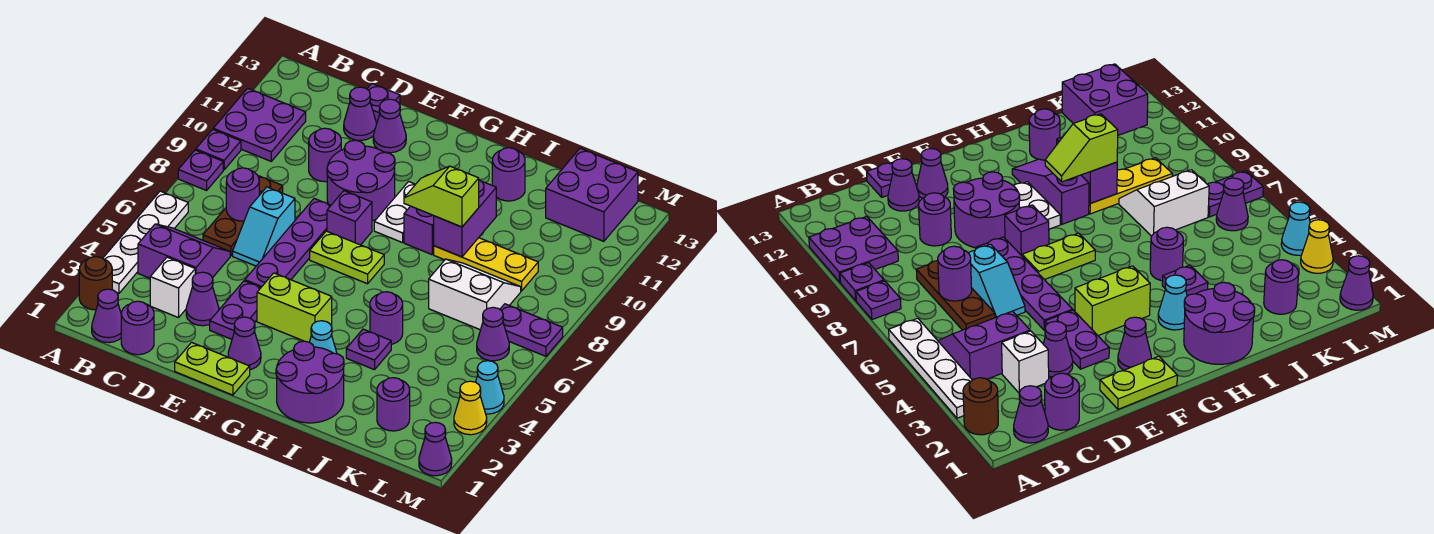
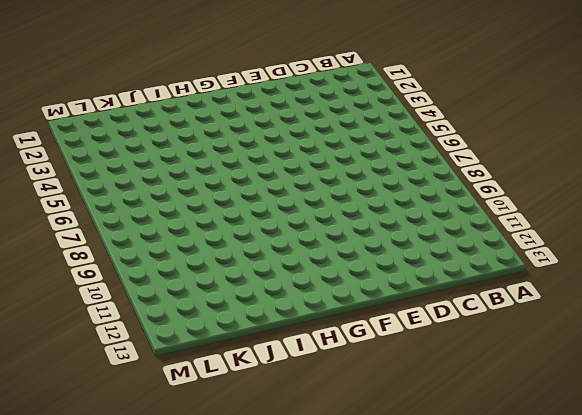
none -> brown 1x1 round brick [79,257,112,310]
none -> white 1x4 plate [103,191,188,293]
none -> purple 1x1 plate [178,150,223,190]
none -> purple 1x1 plate [196,129,241,170]

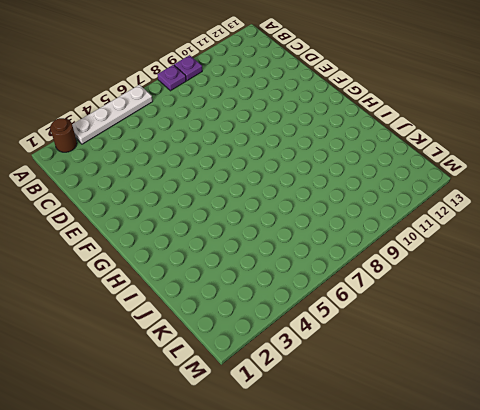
none -> purple 2x2 plate [213,88,306,161]
none -> purple 1x1 cone [92,289,121,343]
none -> purple 2x2 slope [138,224,230,278]
none -> purple 1x1 round brick [121,301,154,355]

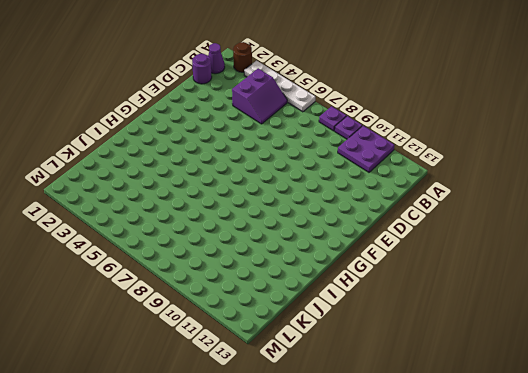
none -> white 1x1 brick [150,257,195,318]
none -> brown 1x3 plate [203,176,283,256]
none -> purple 1x1 cone [186,272,219,326]
none -> cyan 1x2 slope [233,187,295,266]

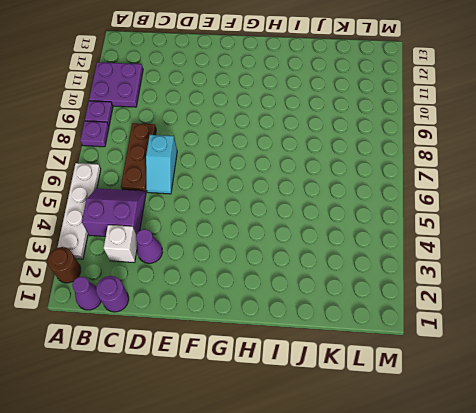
none -> purple 1x1 round brick [309,128,341,182]
none -> purple 1x1 cone [344,87,376,140]
none -> purple 1x1 plate [367,84,400,121]
none -> lime 1x2 plate [175,342,250,395]

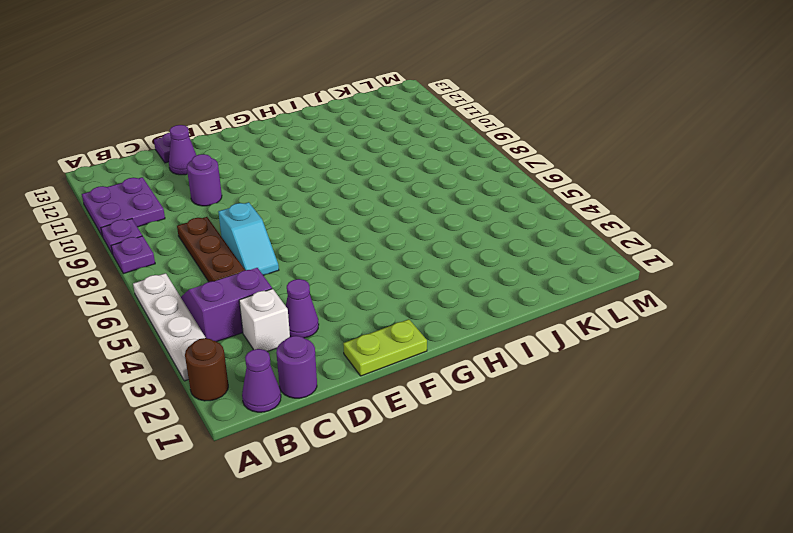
none -> purple 1x2 plate [210,281,261,339]
none -> purple 1x4 plate [245,199,331,287]
none -> purple 2x2 round brick [327,140,395,221]
none -> purple 1x1 cone [373,99,406,153]

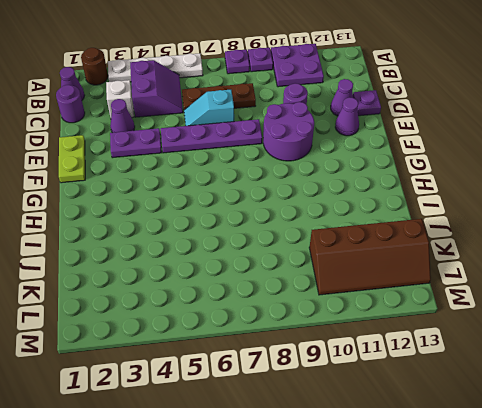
brown 2x4 slope [309,219,431,295] -> purple 2x2 brick [546,148,638,241]
none -> purple 1x1 cone [228,317,261,370]
none -> lime 1x2 brick [257,273,332,342]
none -> lime 1x2 plate [310,231,384,284]
none -> purple 1x1 brick [327,191,372,245]

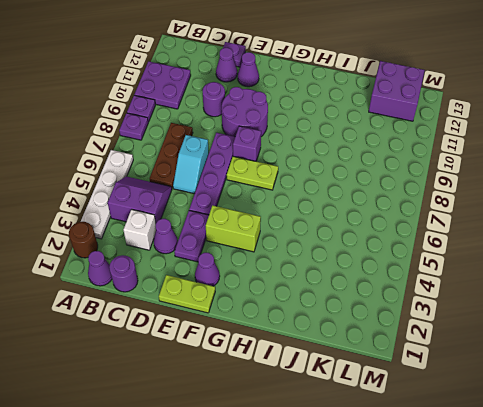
none -> white 1x2 plate [374,182,415,243]
none -> purple 2x2 round brick [276,341,344,423]
none -> cyan 1x1 cone [310,321,337,354]
none -> purple 1x3 slope [404,206,434,255]

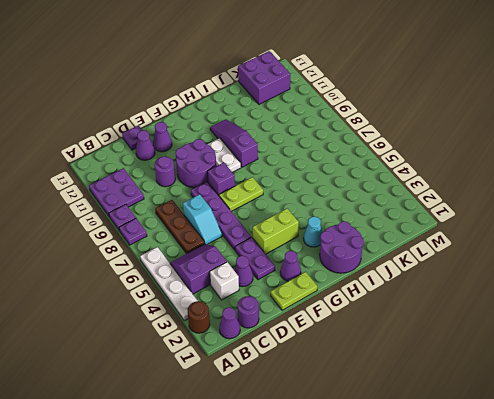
none -> purple 1x1 plate [346,329,391,370]
none -> purple 1x1 round brick [370,292,403,344]
none -> yellow 1x3 plate [434,238,538,291]
none -> purple 1x1 round brick [492,148,525,201]

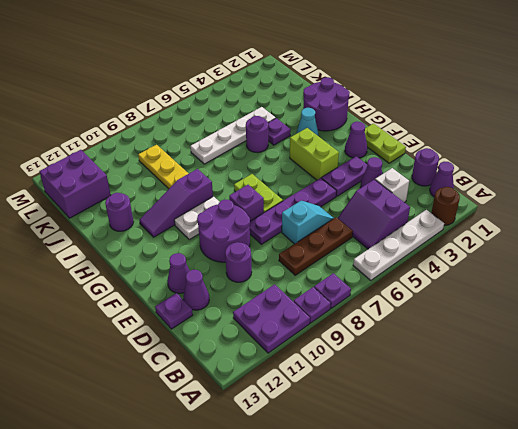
white 1x4 plate [190,107,275,164] -> white 2x2 slope [429,259,521,330]
none -> purple 1x1 round brick [377,378,410,431]
none -> purple 1x1 cone [477,307,509,361]
none -> purple 1x2 plate [500,304,563,356]
none -> purple 1x1 cone [419,422,452,476]

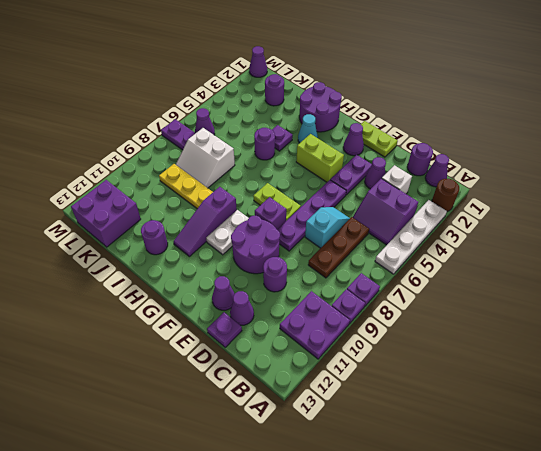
none -> yellow 1x1 cone [454,381,487,435]
none -> cyan 1x1 cone [476,361,504,414]
none -> purple 1x1 round brick [226,168,259,221]
none -> purple 1x2 brick [434,180,496,257]

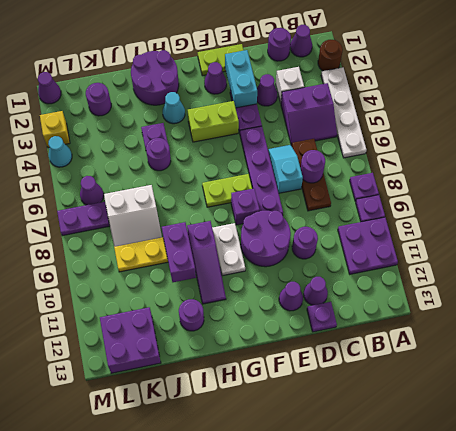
cyan 1x2 brick [225,50,257,108] -> none
yellow 1x1 brick [40,111,70,148] -> yellow 1x1 cone [454,381,487,435]
none -> lime 1x2 slope [404,166,479,227]

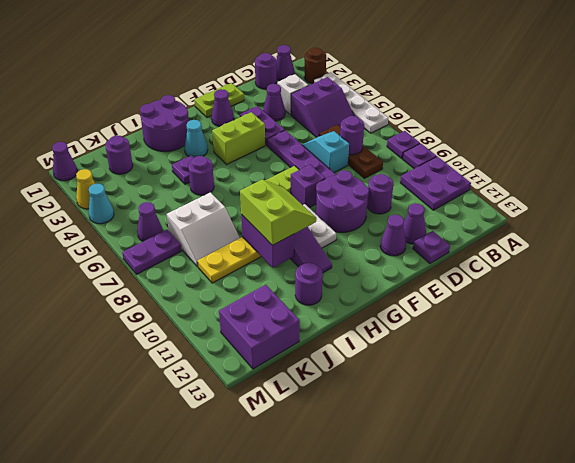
lime 2x2 slope [240,180,316,245] -> lime 1x2 slope [404,166,479,227]

